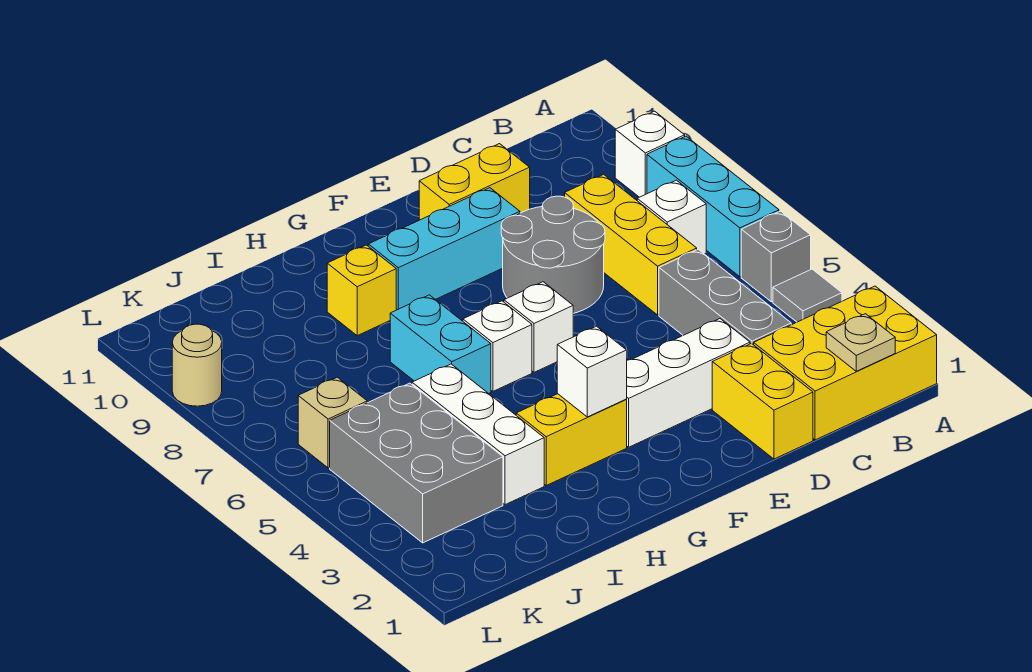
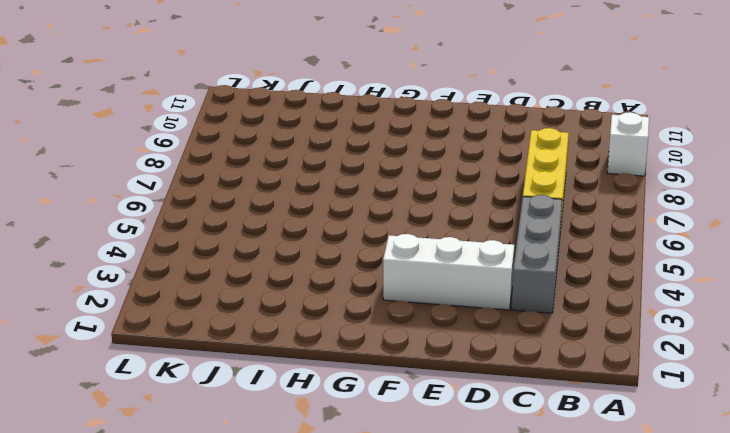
none -> yellow 2x3 brick [754,286,937,440]
none -> grey 1x1 tile [773,269,842,322]
none -> grey 1x1 brick [741,211,811,302]

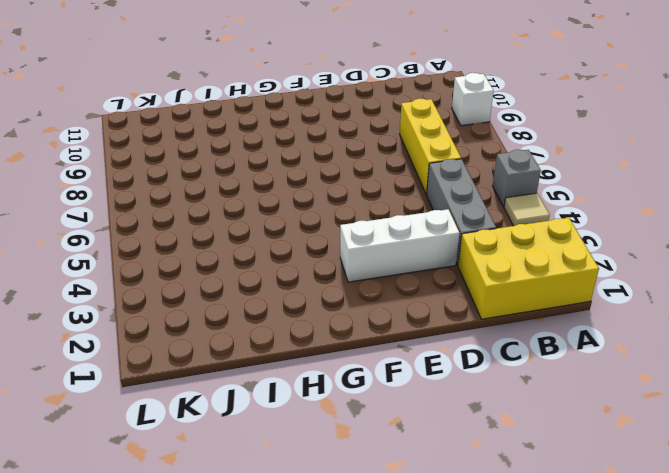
tan 1x1 tile [504,193,550,226] -> grey 1x1 tile [773,269,842,322]
none -> cyan 1x3 brick [647,136,779,277]
none -> white 1x1 brick [637,180,706,254]
none -> yellow 1x2 brick [712,344,813,459]

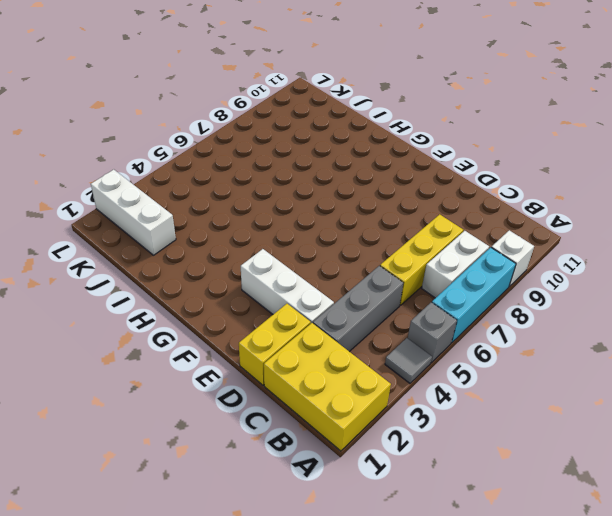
white 1x2 brick [422,231,489,298] -> white 1x1 brick [637,180,706,254]
white 1x3 brick [91,170,176,255] -> white 1x3 brick turned to [412,364,544,505]
none -> grey 2x2 round brick [501,196,605,313]
none -> yellow 1x2 brick [419,144,530,220]
none -> cyan 1x3 brick [368,188,520,310]

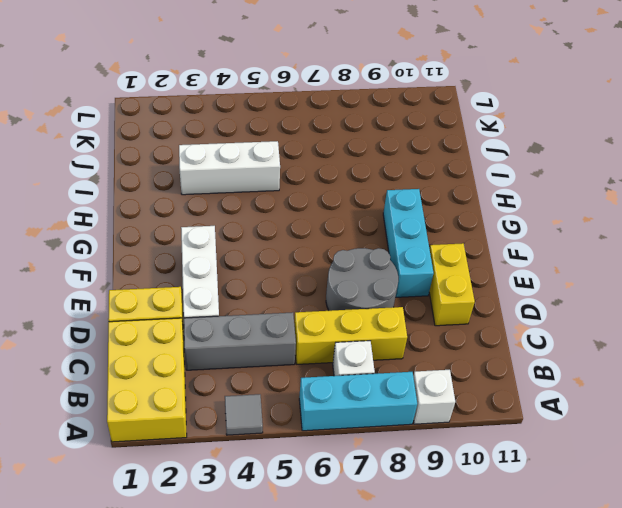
none -> grey 1x1 brick [741,211,811,302]
none -> white 1x1 brick [504,282,573,372]
none -> yellow 1x2 brick [516,394,627,485]

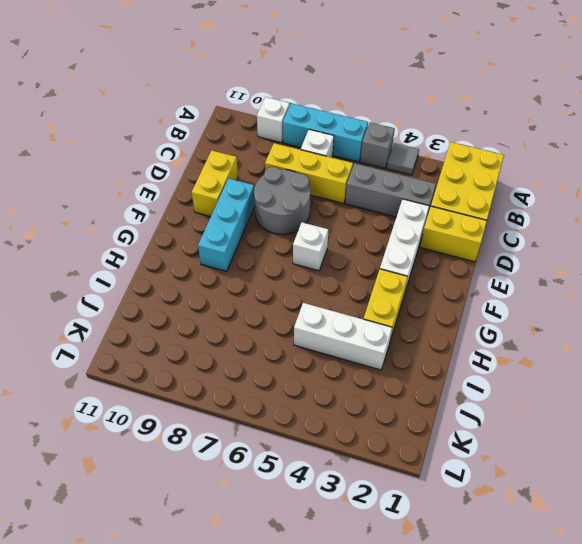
none -> white 1x1 brick [463,301,532,391]
none -> cyan 1x2 brick [390,295,491,394]
none -> yellow 1x1 brick [327,245,396,336]

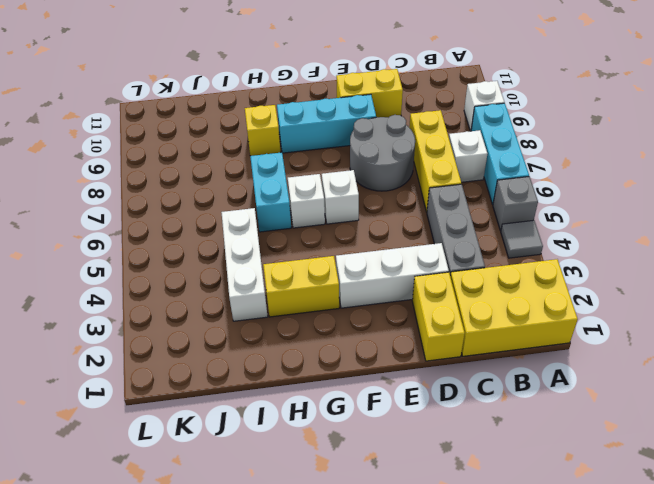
none -> grey 2x3 brick [330,383,503,543]
none -> tan 1x1 brick [298,377,367,468]
none -> tan 1x1 round brick [172,324,222,406]

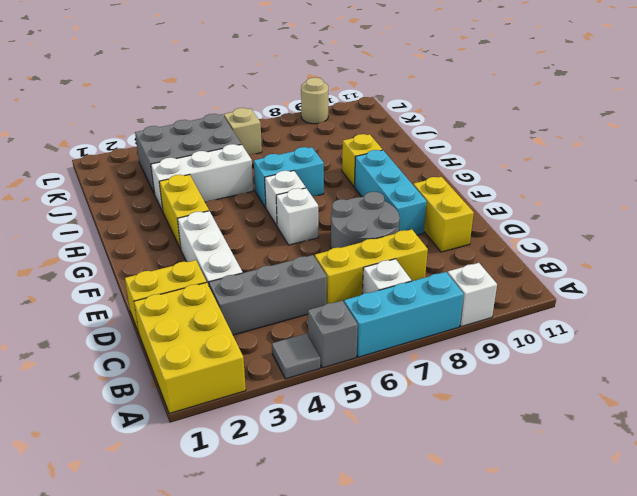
none -> tan 1x1 plate [826,314,895,371]
none -> white 1x1 brick [557,326,627,417]

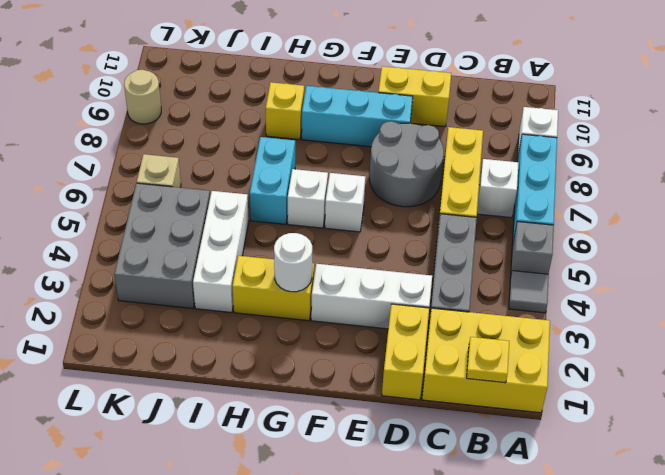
yellow 1x1 plate [467,337,509,383] -> tan 1x1 plate [826,314,895,371]
white 1x1 round brick [274,233,312,292] -> white 1x1 brick [557,326,627,417]

